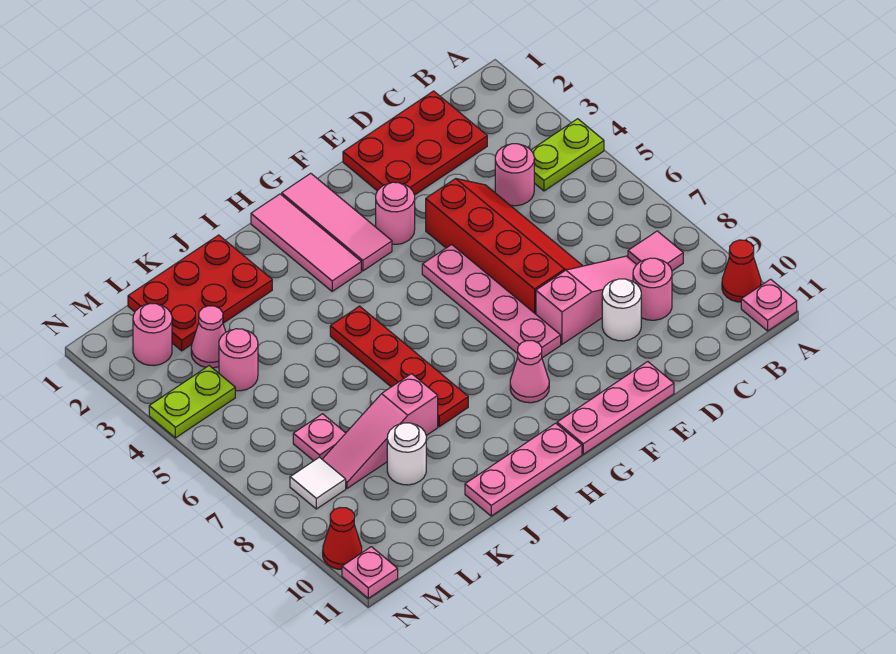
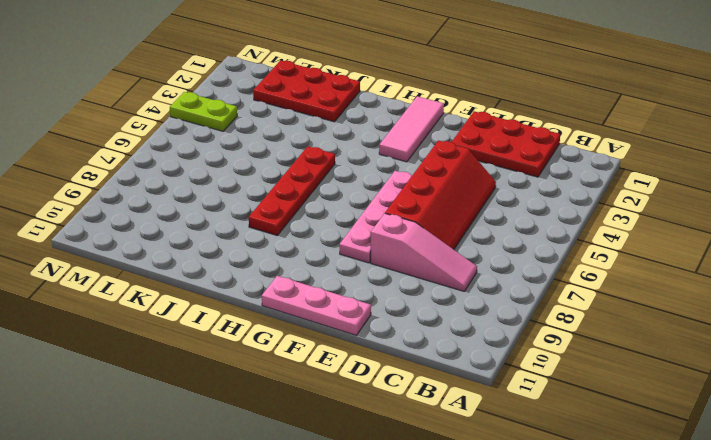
none -> lime 1x2 plate [531,119,604,191]
none -> red 1x1 cone [722,240,761,302]
none -> pink 1x1 plate [741,279,797,331]

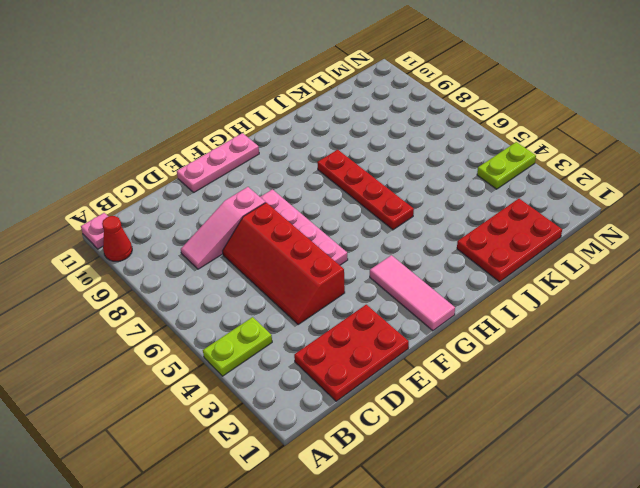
none -> pink 1x1 tile [628,231,683,271]
none -> pink 1x1 round brick [495,144,534,206]
none -> pink 1x1 round brick [633,258,672,320]

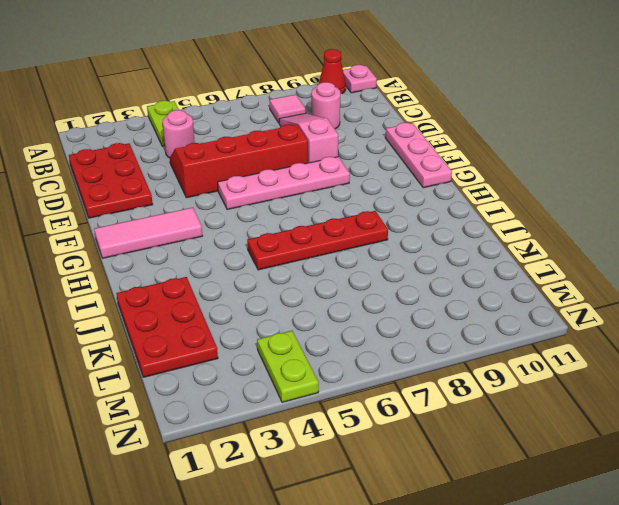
none -> white 1x1 round brick [602,279,641,341]
none -> pink 1x1 round brick [376,182,415,244]
none -> pink 1x1 cone [510,341,549,403]

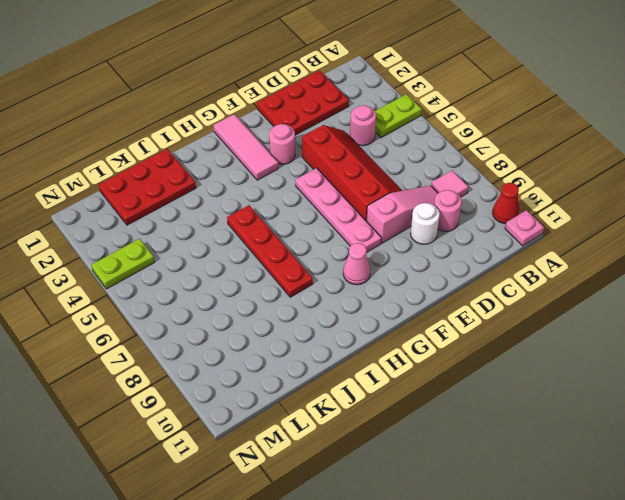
none -> pink 1x3 plate [557,362,674,454]
none -> pink 1x3 tile [251,194,361,291]
none -> pink 1x3 plate [465,423,582,516]

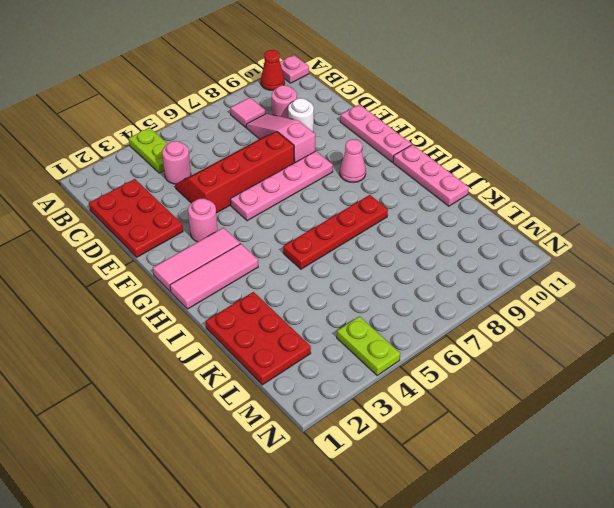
none -> pink 1x3 slope [322,374,438,488]
none -> white 1x1 round brick [387,423,426,485]
none -> pink 1x1 cone [191,306,226,368]

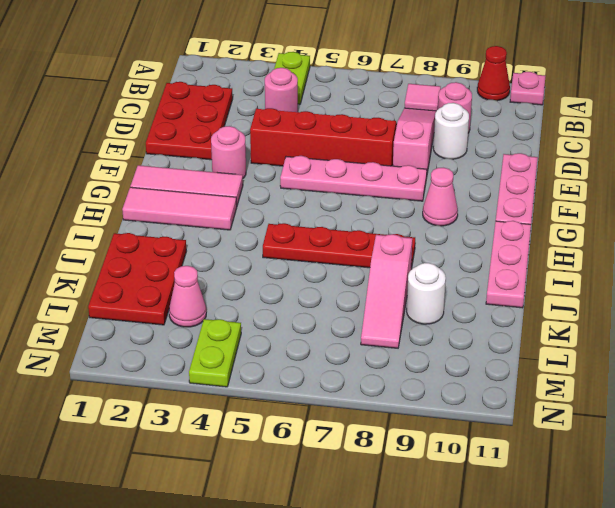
none -> pink 1x1 round brick [219,329,258,391]
none -> pink 1x1 plate [293,414,346,461]
none -> pink 1x1 round brick [133,304,172,366]

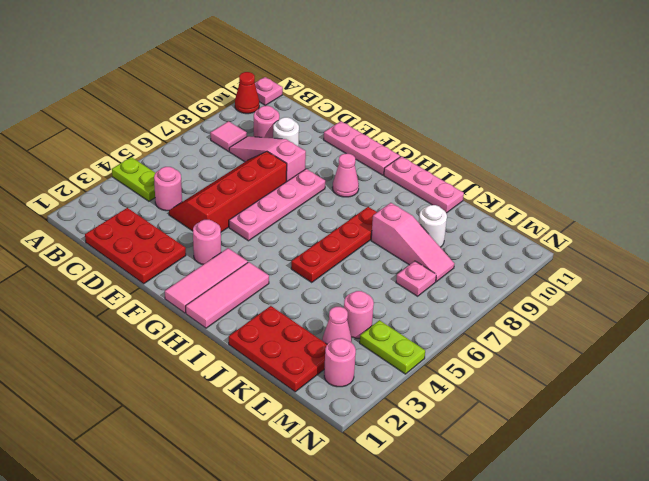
none -> white 1x1 tile [290,457,346,509]
none -> red 1x1 cone [323,508,362,569]
none -> pink 1x1 plate [342,547,398,598]

